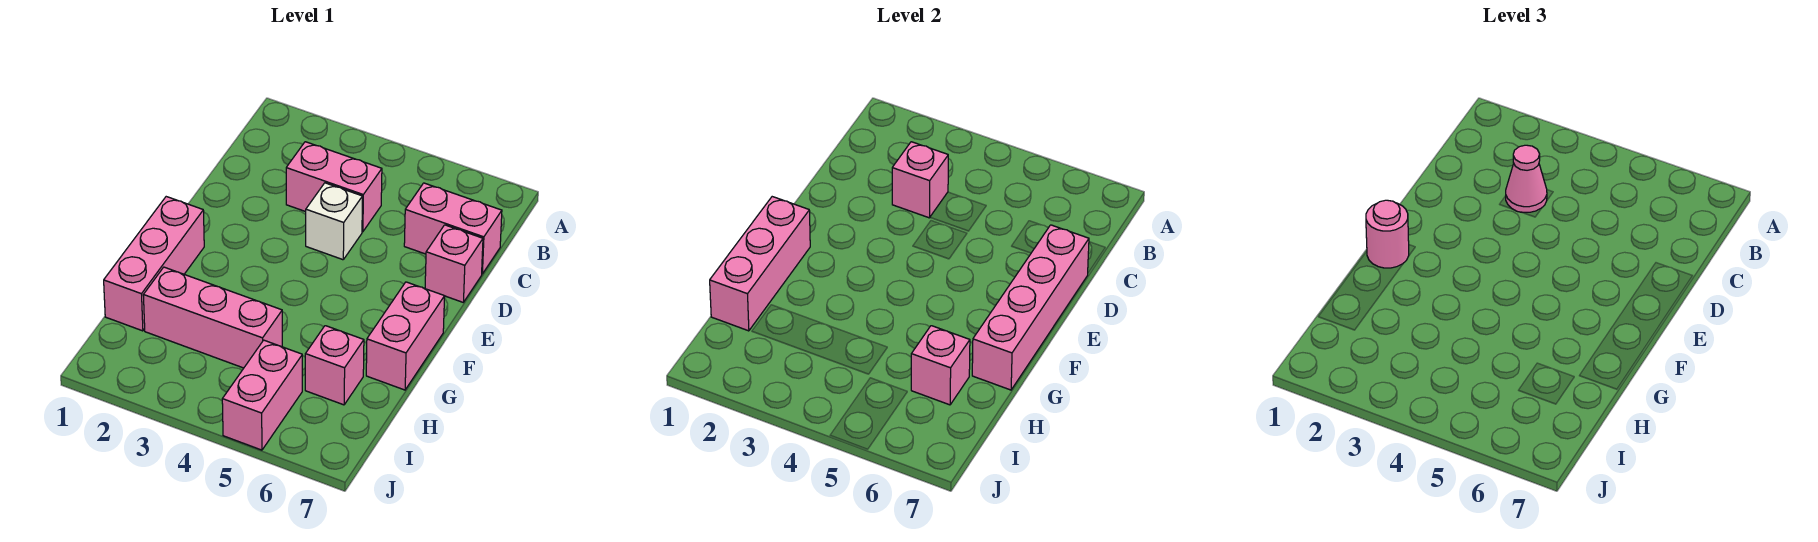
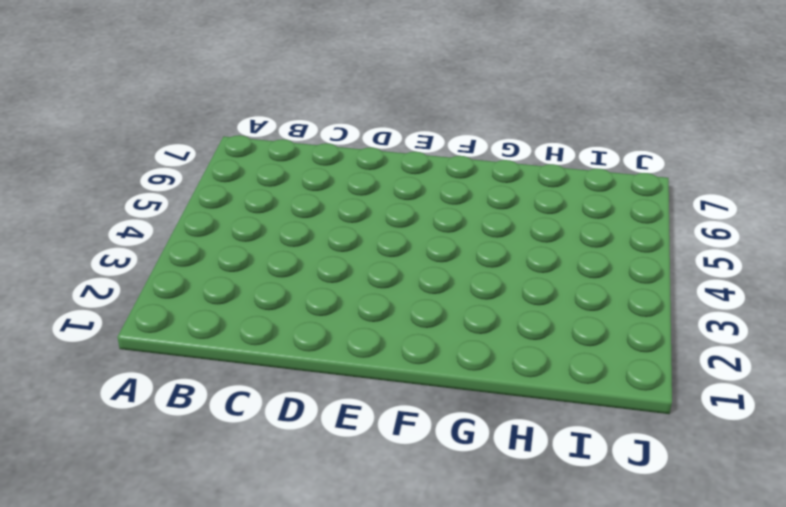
none -> pink 1x2 brick [286,142,382,232]
none -> pink 1x2 brick [404,183,502,274]
none -> white 1x1 brick [306,183,362,260]

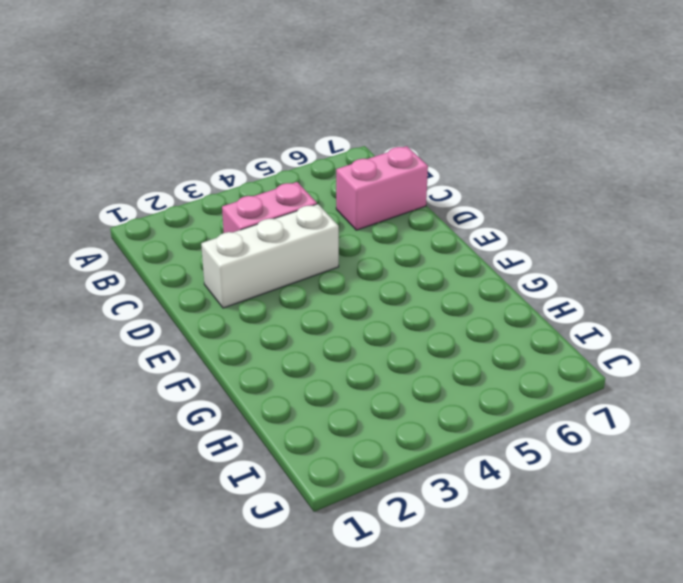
white 1x3 brick [201,204,339,308] -> white 1x1 brick [306,183,362,260]
none -> pink 1x1 brick [425,225,483,302]
none -> pink 1x3 brick [104,197,204,331]
none -> pink 1x2 brick [366,282,445,390]

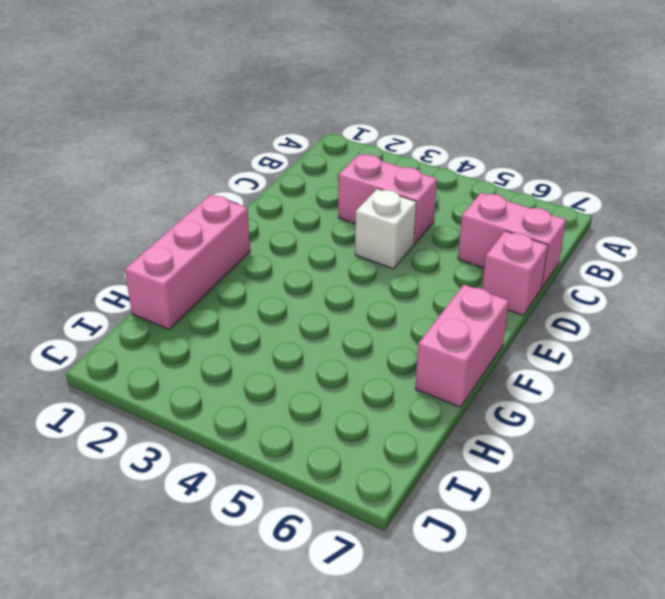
none -> pink 1x3 brick [143,267,282,368]
none -> pink 1x1 brick [305,326,364,405]
none -> pink 1x2 brick [222,340,302,450]

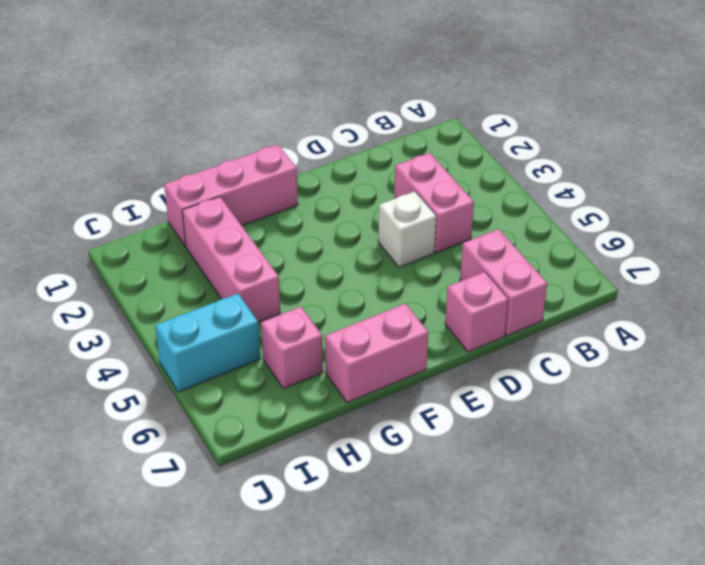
cyan 1x2 brick [155,294,260,392] -> pink 1x2 brick [222,340,302,450]
none -> pink 1x1 brick [892,142,948,218]
none -> pink 1x4 brick [972,225,1089,390]
none -> pink 1x3 brick [710,197,810,331]

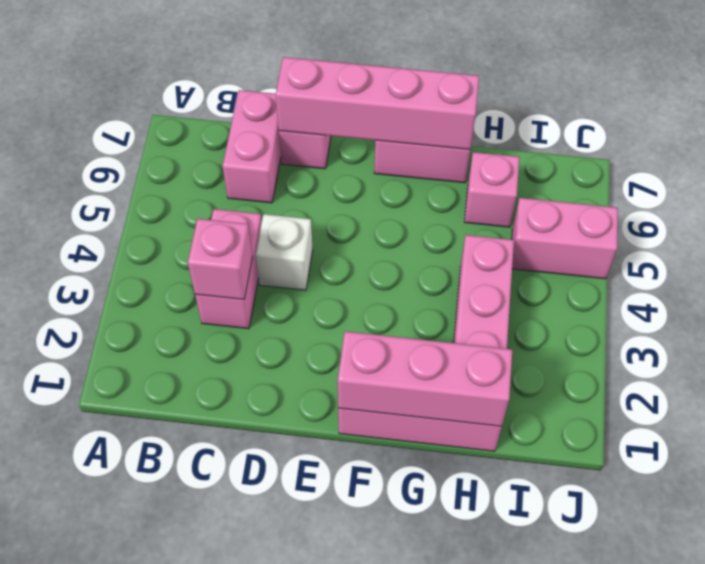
none -> pink 1x1 brick [911,326,970,405]
none -> pink 1x1 cone [1506,145,1547,213]
none -> pink 1x1 round brick [1366,200,1409,268]

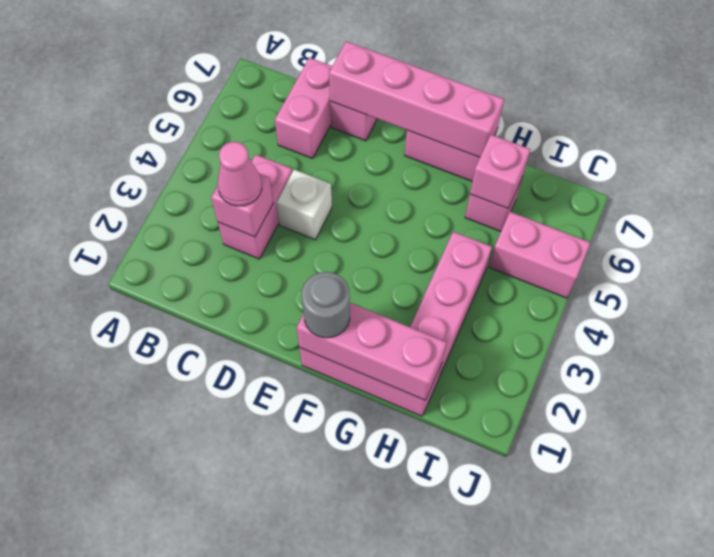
grey 1x1 round brick [302,272,350,338] -> pink 1x1 round brick [1366,200,1409,268]

